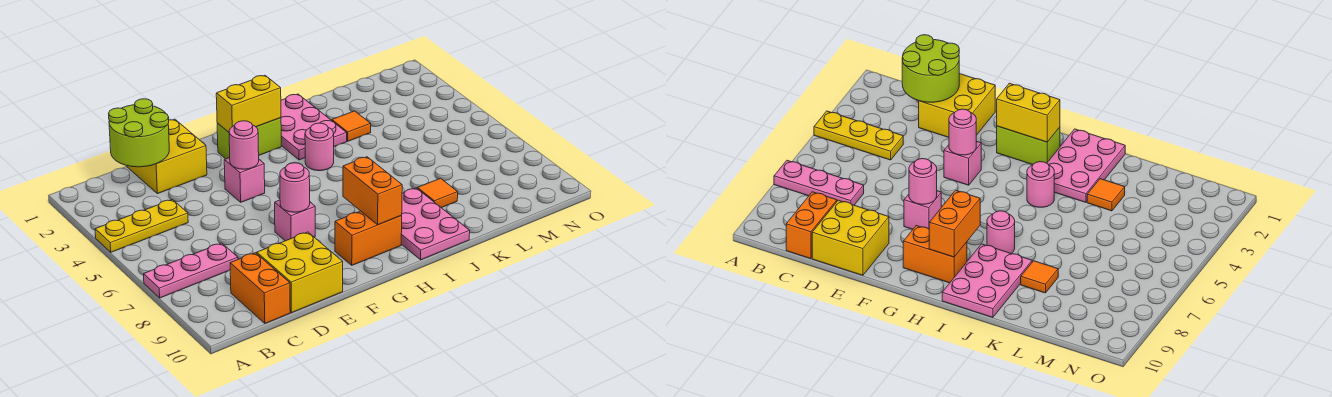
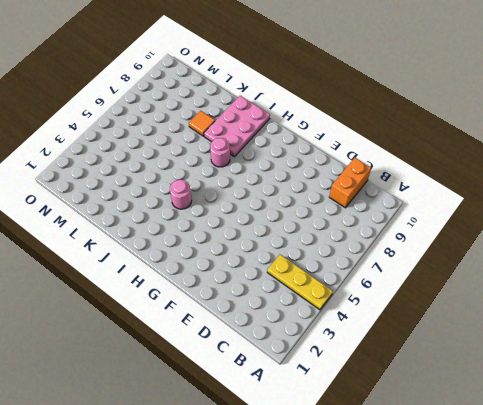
none -> pink 1x3 plate [144,243,238,298]
none -> yellow 2x2 brick [127,119,207,194]
none -> yellow 2x2 brick [257,232,343,313]

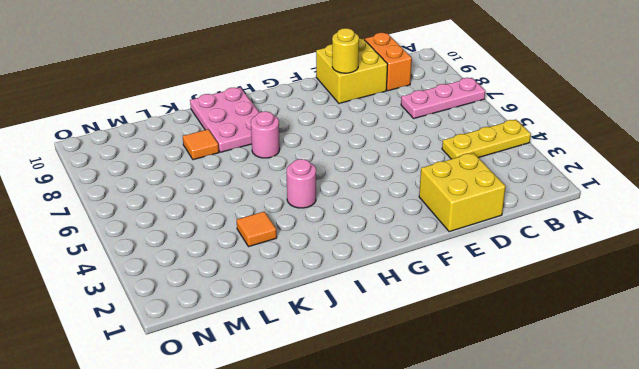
yellow 1x1 round brick [332,28,359,73] -> none
none -> pink 1x1 brick [224,158,265,202]
none -> pink 1x1 brick [275,200,315,241]
none -> lime 1x2 brick [217,118,281,159]

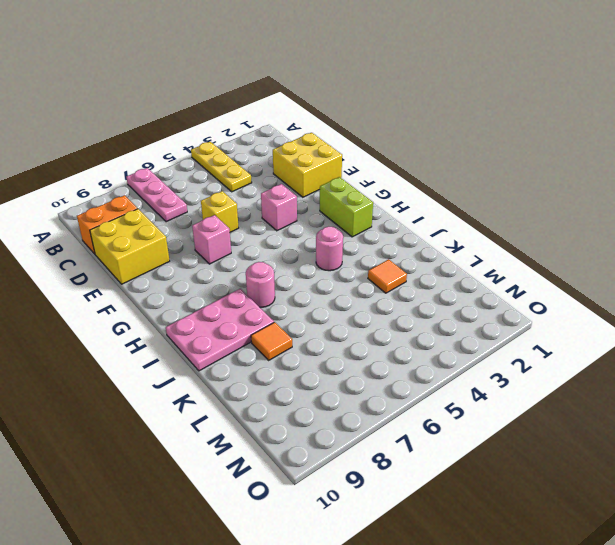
yellow 1x1 brick [201,191,239,232] -> none
none -> orange 1x2 brick [335,211,402,265]
none -> pink 2x3 plate [281,94,347,160]
none -> lime 2x2 round brick [109,99,169,167]

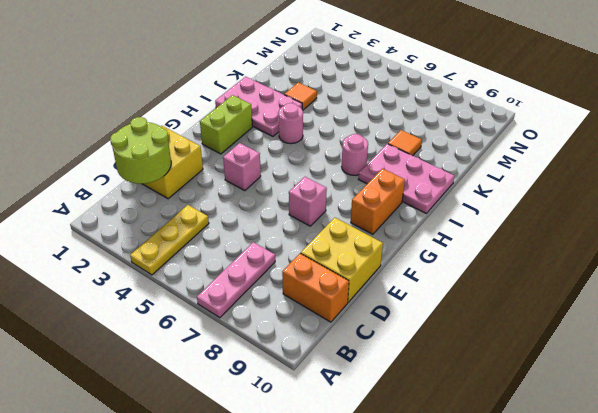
none -> pink 1x1 round brick [229,121,259,169]
none -> pink 1x1 round brick [280,163,310,212]
none -> yellow 1x2 brick [216,75,281,132]

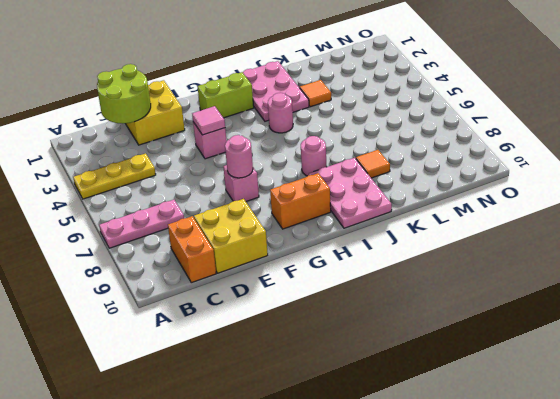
pink 1x1 tile [192,106,225,135] -> pink 1x1 round brick [229,121,259,169]
none -> yellow 1x2 brick [216,75,281,132]
none -> orange 1x2 brick [343,157,402,225]

